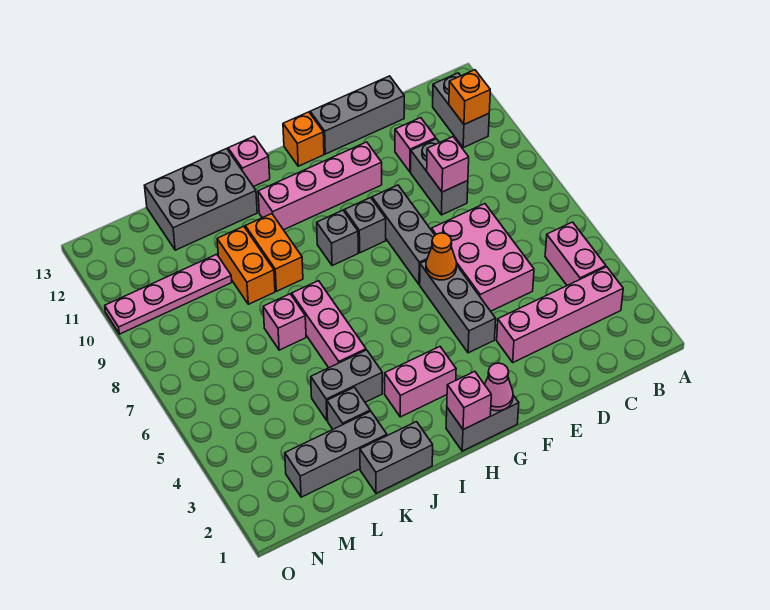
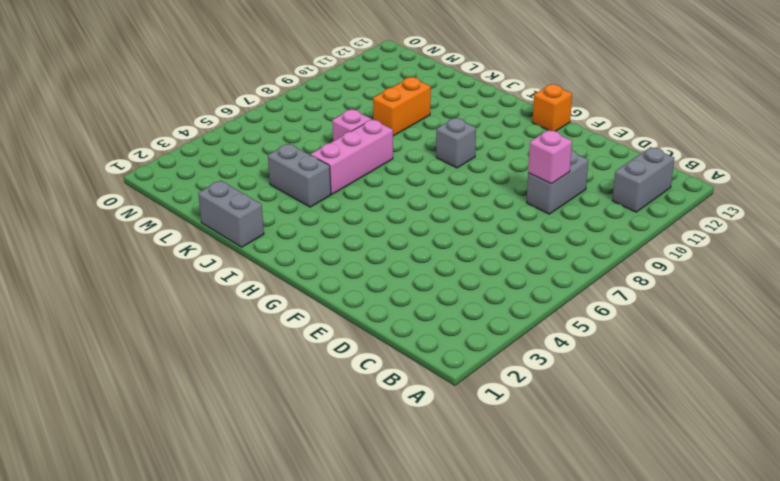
none -> pink 1x4 brick [497,267,623,362]
none -> pink 1x2 brick [545,222,606,285]
none -> pink 2x3 brick [432,204,534,311]
none -> pink 1x1 brick [395,118,436,172]

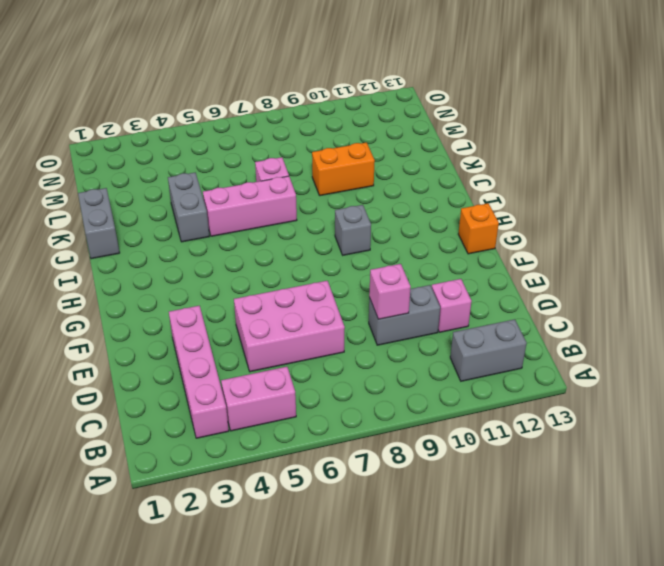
none -> grey 1x3 brick [310,76,404,154]
none -> grey 1x3 brick [420,261,496,353]
none -> grey 1x3 brick [372,185,435,284]
none -> pink 1x4 brick [258,142,382,230]

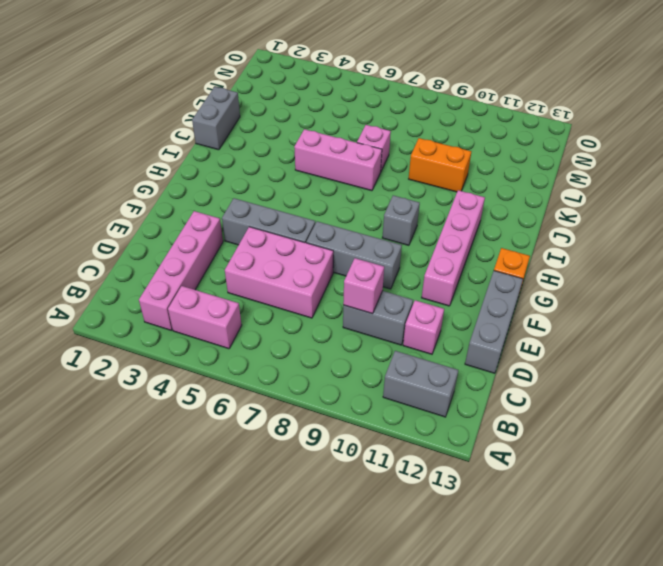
none -> grey 1x2 brick [446,395,519,451]
none -> grey 1x1 brick [344,198,386,253]
none -> pink 1x2 brick [385,347,456,417]
none -> pink 1x1 brick [228,137,270,187]

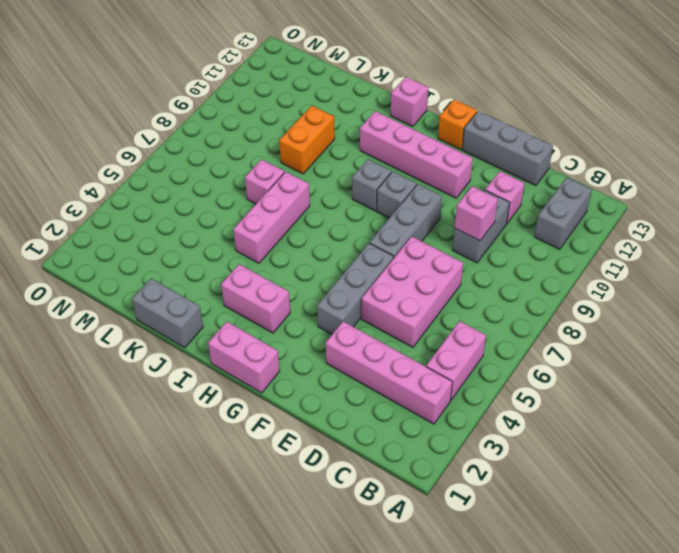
pink 1x2 brick [208,322,280,393] -> grey 1x2 brick [446,395,519,451]
none -> grey 1x2 brick [311,350,382,420]
none -> orange 1x2 brick [245,214,303,291]
none -> grey 2x3 brick [145,149,257,250]
none -> grey 1x3 brick [285,411,387,497]

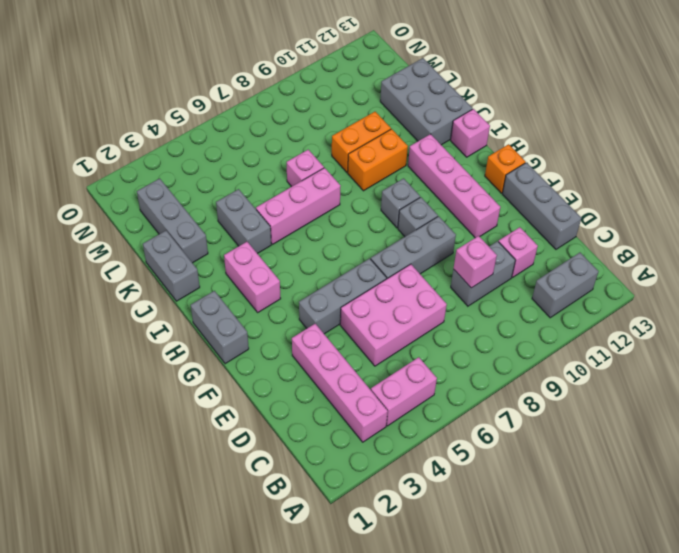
none -> grey 1x1 brick [327,387,370,429]
none -> pink 1x4 plate [105,254,232,334]
none -> orange 1x1 brick [449,70,490,124]
none -> orange 1x1 cone [426,233,457,280]

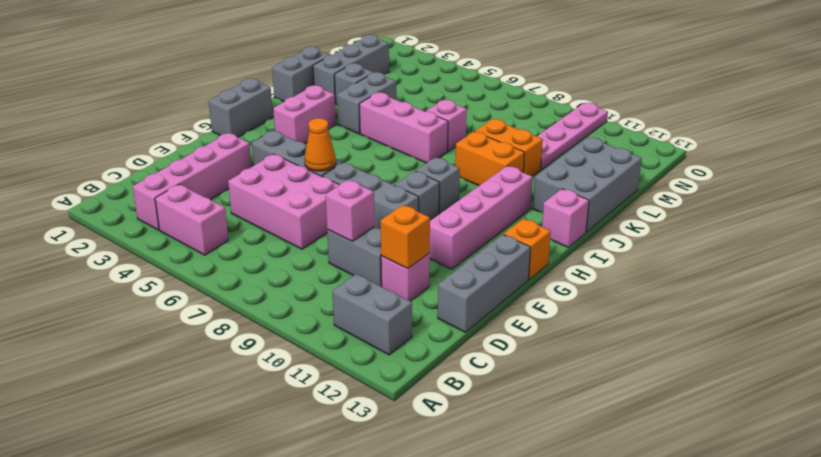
orange 1x1 brick [380,205,430,269] -> orange 1x1 brick moved to [449,70,490,124]
none -> pink 1x1 cone [485,363,513,411]
none -> pink 1x1 brick [447,371,491,430]

